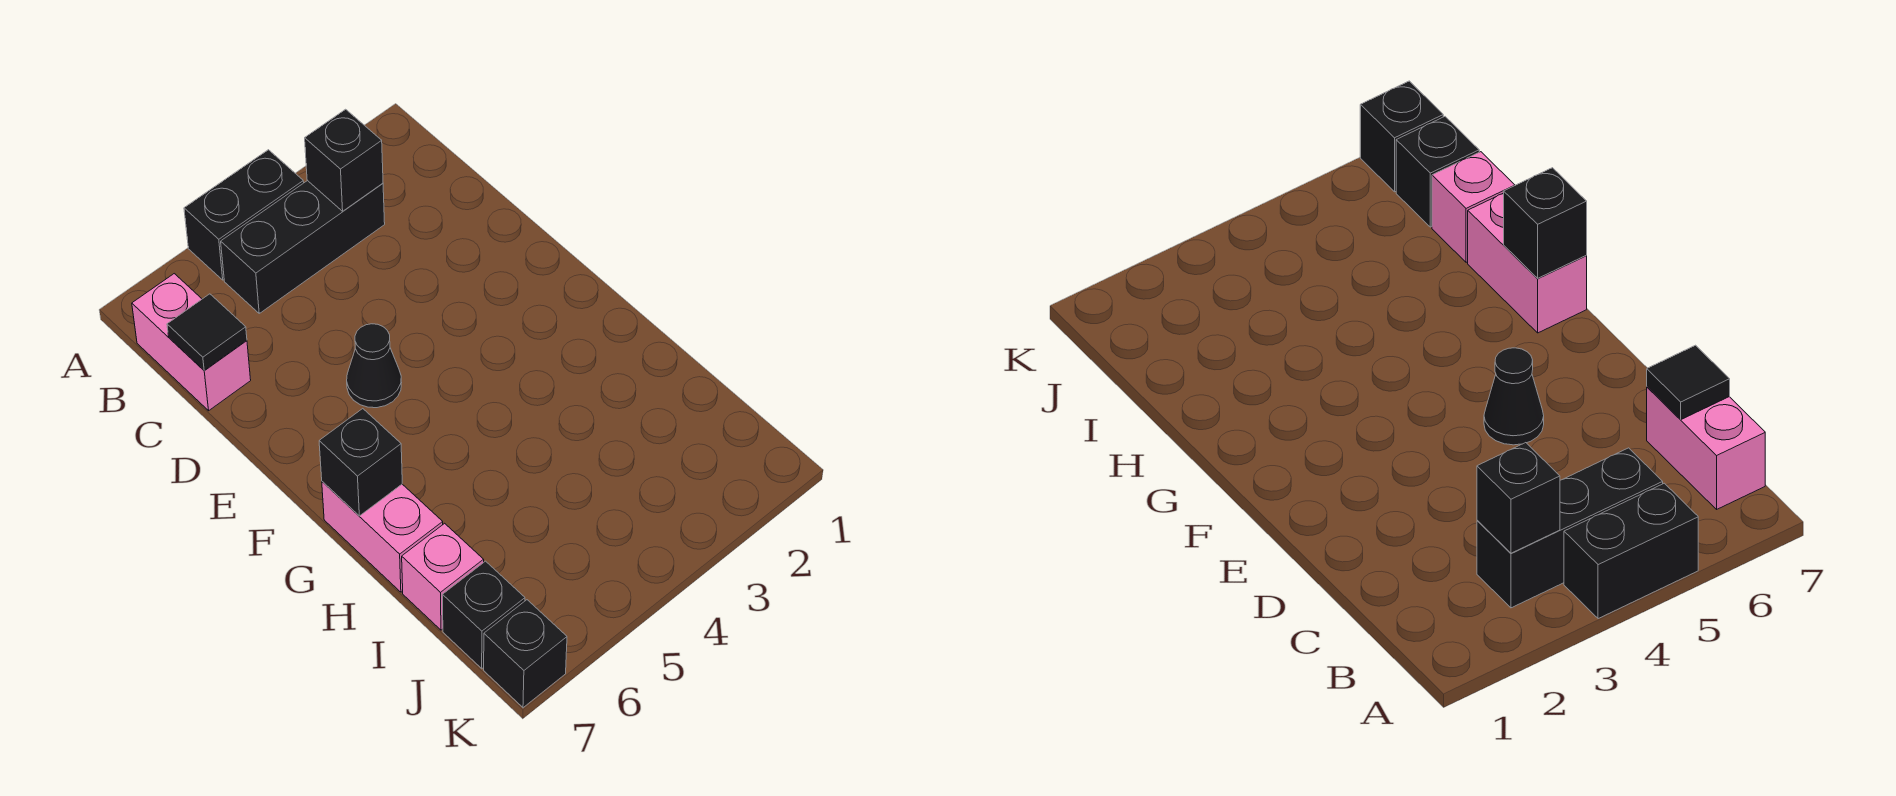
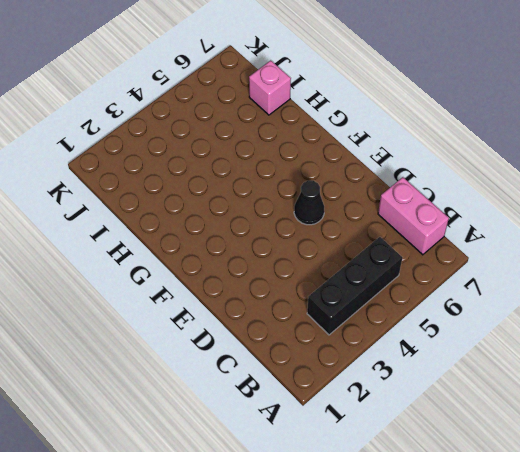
none -> black 1x2 brick [184,150,304,280]
none -> pink 1x2 brick [322,482,443,592]

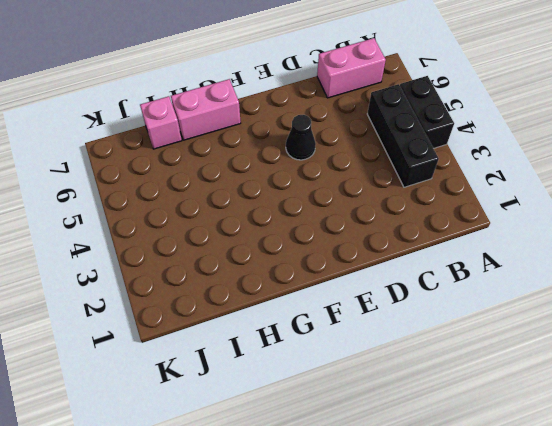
none -> black 1x1 brick [442,561,525,669]
none -> black 1x1 brick [484,600,567,708]

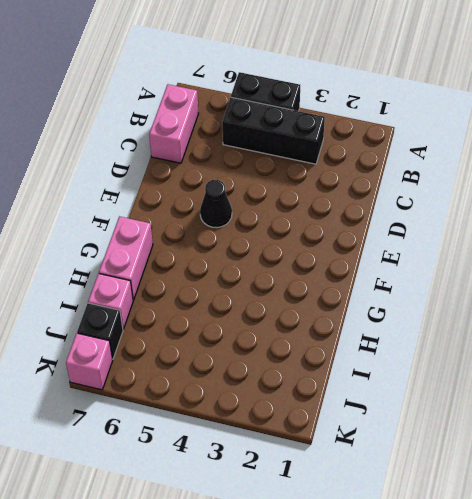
pink 1x1 brick [66,333,113,390] -> black 1x1 brick [484,600,567,708]
none -> black 1x1 brick [305,109,383,211]
none -> black 1x1 tile [167,294,247,371]

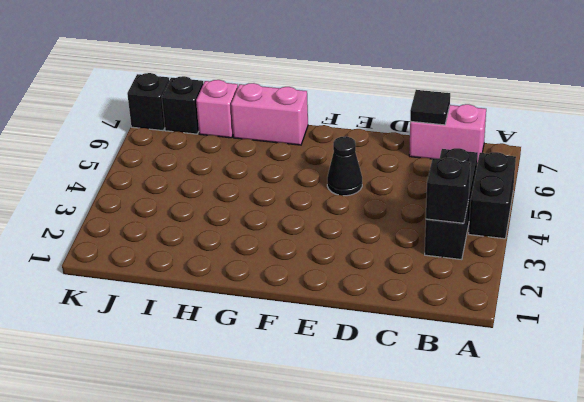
none -> black 1x1 brick [319,409,402,516]

